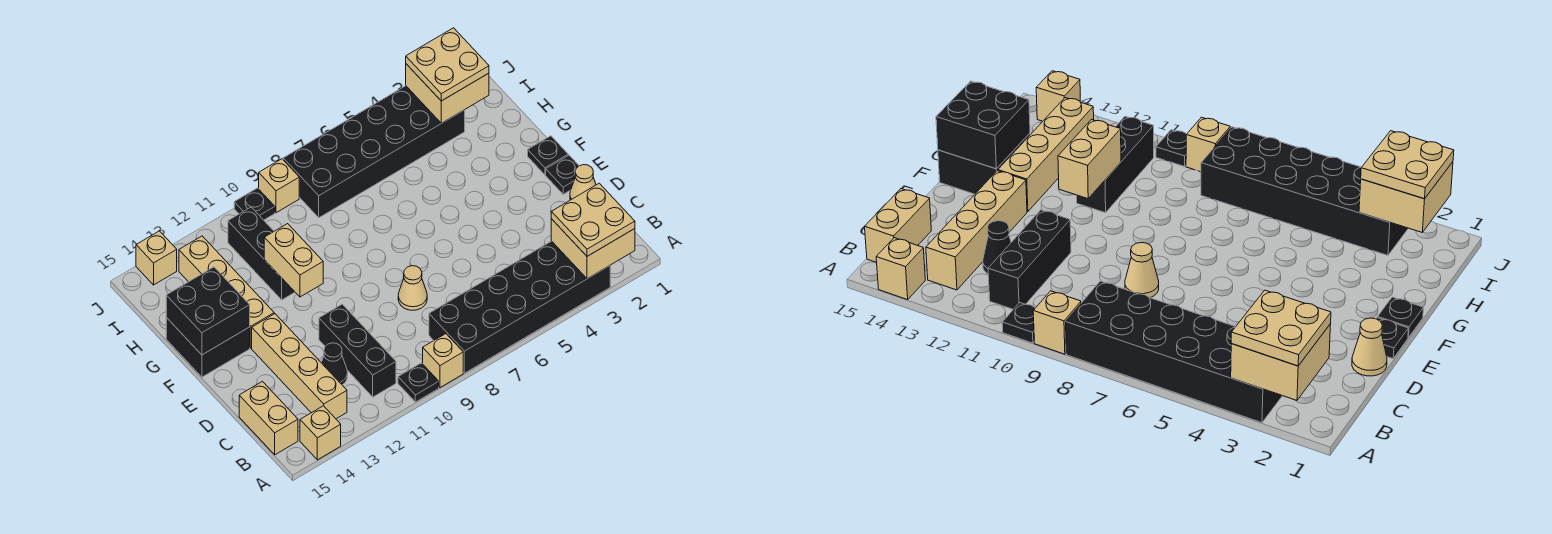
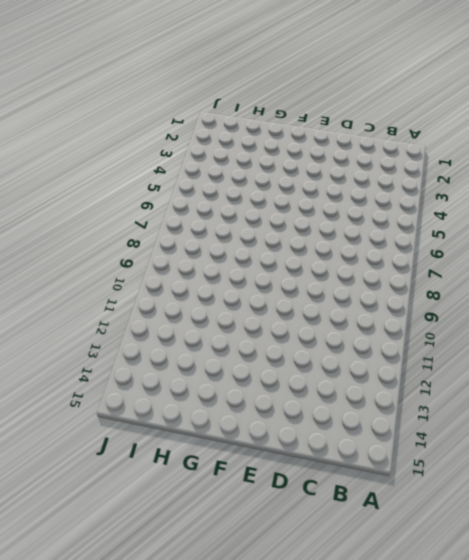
none -> black 2x6 brick [429,241,610,373]
none -> tan 1x1 brick [423,334,463,388]
none -> black 1x1 plate [398,363,439,402]

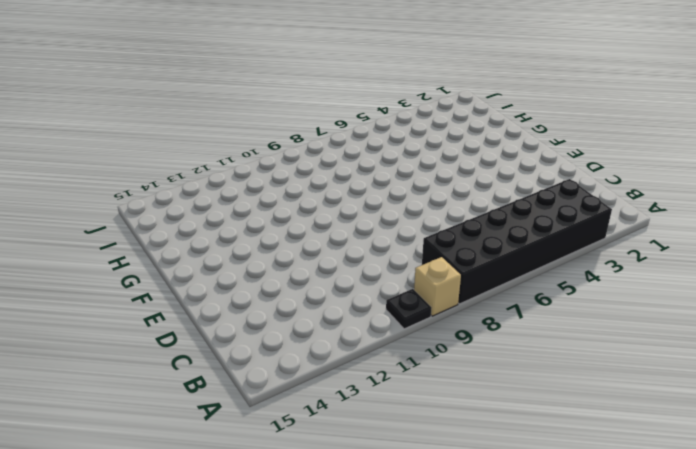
none -> tan 1x1 brick [300,406,341,460]
none -> black 1x3 brick [319,304,396,397]
none -> tan 1x4 brick [252,314,347,419]

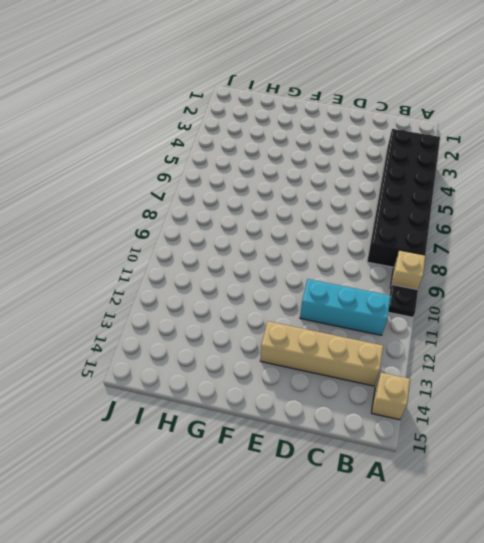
cyan 1x3 brick [300,279,391,335] -> black 1x3 brick [319,304,396,397]
none -> tan 1x2 brick [239,381,298,455]
none -> black 1x1 cone [321,343,348,385]
none -> tan 1x1 cone [570,165,596,200]

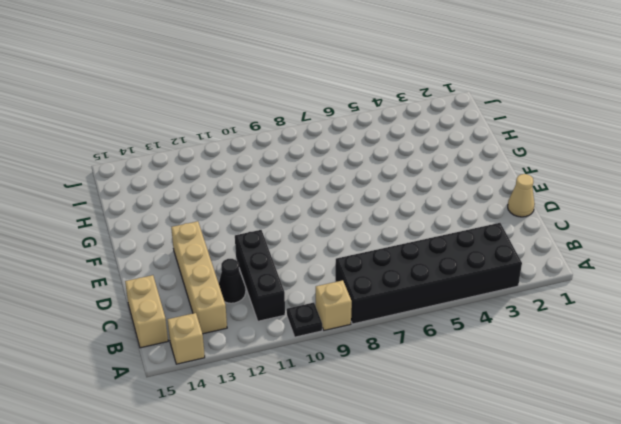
none -> tan 1x1 cone [398,266,427,310]
none -> black 1x1 plate [546,155,579,194]
none -> black 1x1 plate [528,136,568,175]

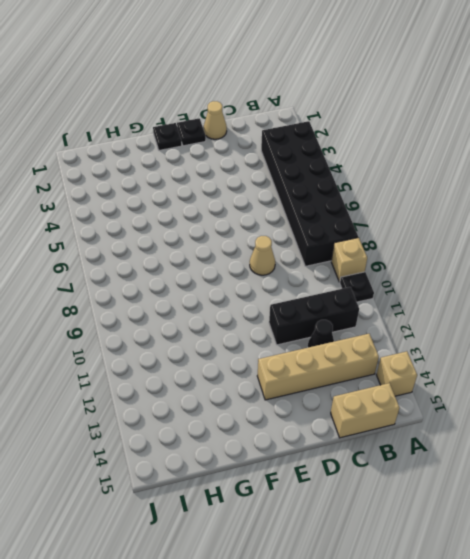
none -> tan 1x4 brick [179,236,274,348]
none -> black 2x2 brick [166,318,250,377]
none -> black 1x3 brick [228,207,295,300]

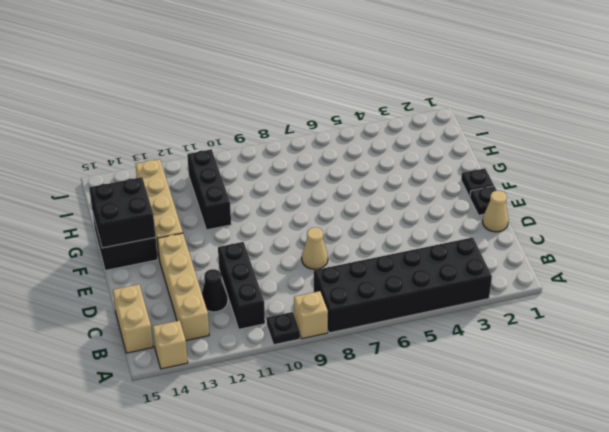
none -> black 2x6 brick [283,86,465,218]
none -> tan 1x1 brick [259,159,299,213]
none -> black 1x1 plate [234,188,275,220]

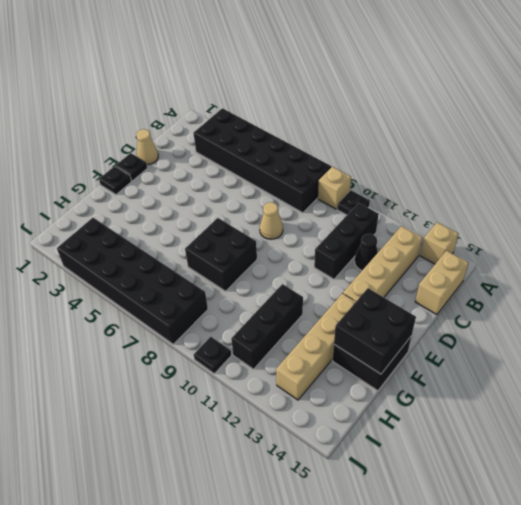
black 2x2 brick [185,218,257,291] -> none
none -> tan 1x1 brick [259,159,299,213]
none -> tan 1x1 brick [136,231,177,285]
none -> tan 2x2 brick [551,219,635,279]

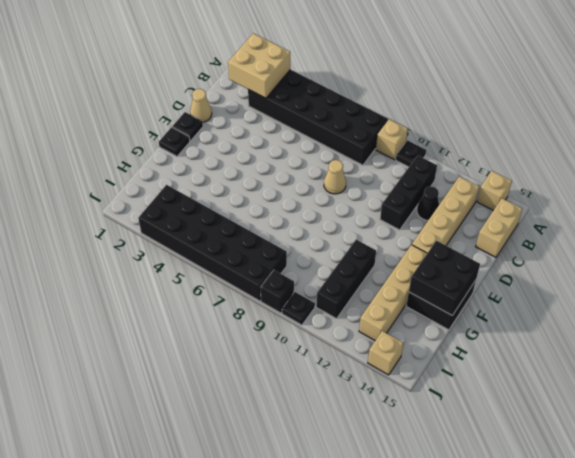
black 1x1 brick [261,270,294,313] -> tan 1x1 brick [259,159,299,213]
none -> tan 1x2 brick [264,224,323,297]
none -> tan 2x2 brick [406,64,489,123]
none -> tan 2x2 plate [551,183,635,256]

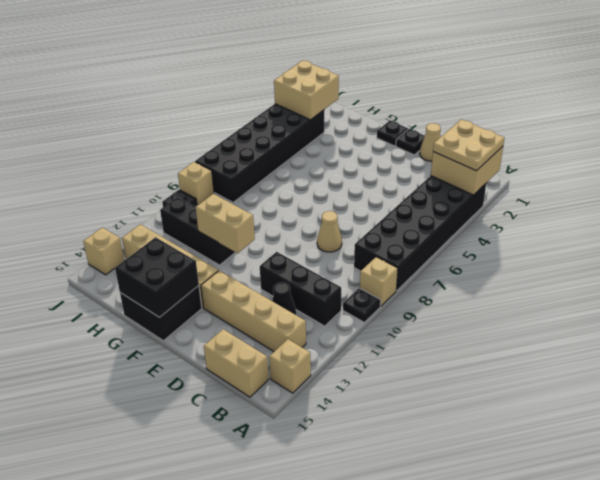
none -> tan 2x2 plate [406,28,489,101]

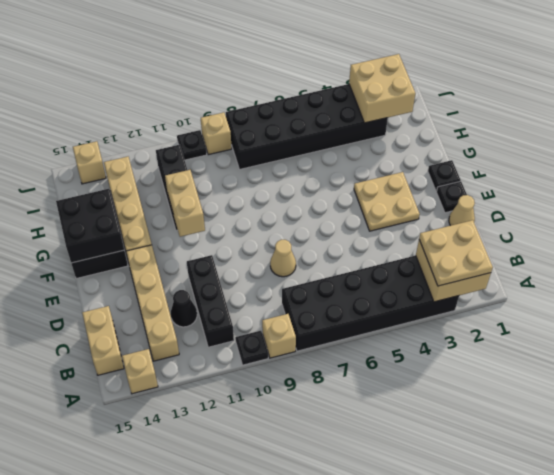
tan 2x2 plate [354,172,420,231] -> tan 2x2 plate moved to [406,28,489,101]

